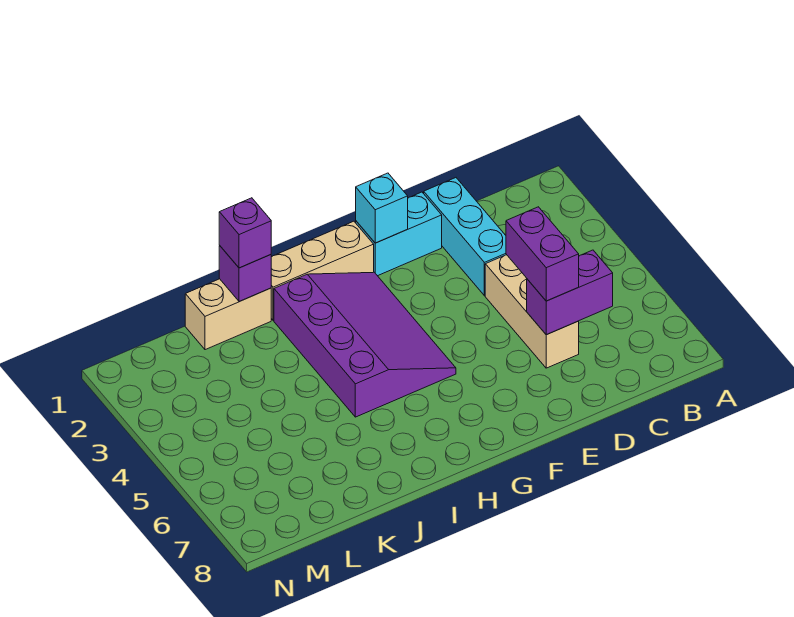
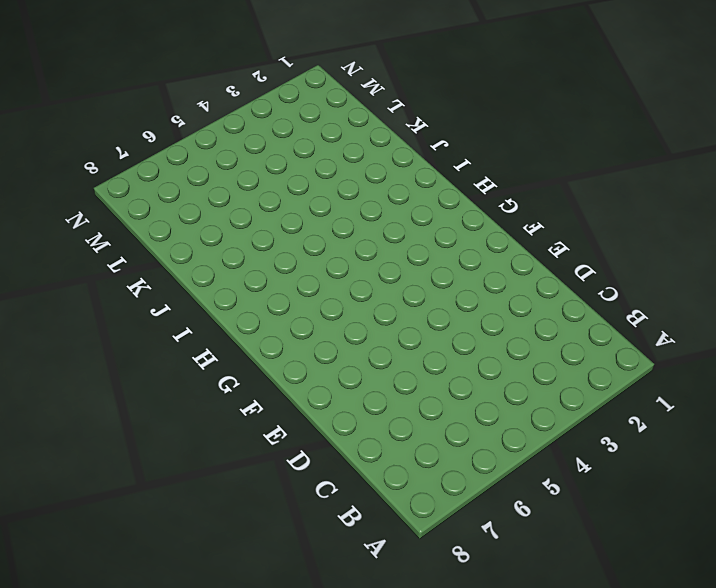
none -> cyan 1x3 brick [424,178,507,296]
none -> tan 1x3 brick [485,255,579,368]

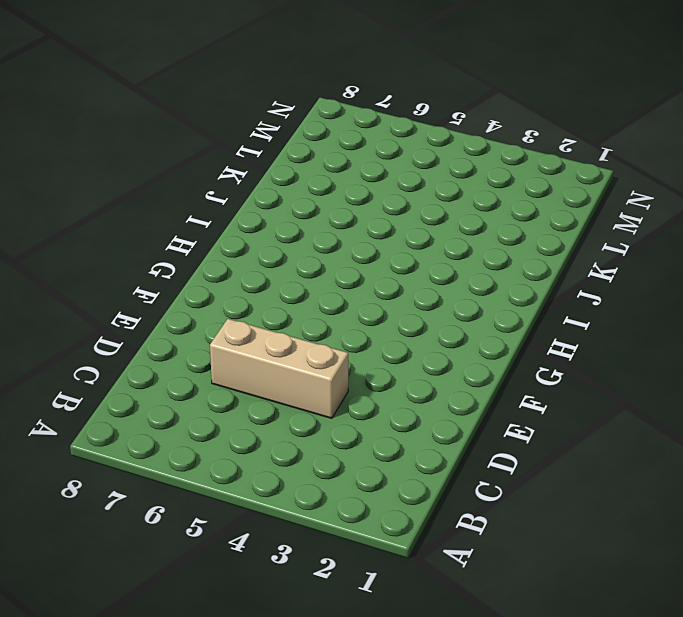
none -> cyan 1x3 brick [424,178,507,296]
none -> cyan 1x2 brick [356,192,442,276]

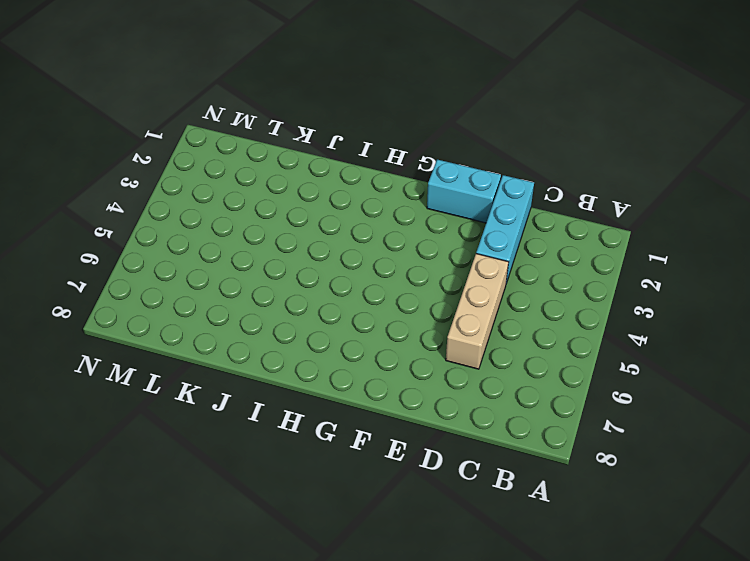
none -> tan 1x3 brick [271,221,374,320]
none -> purple 3x4 slope [274,272,456,417]

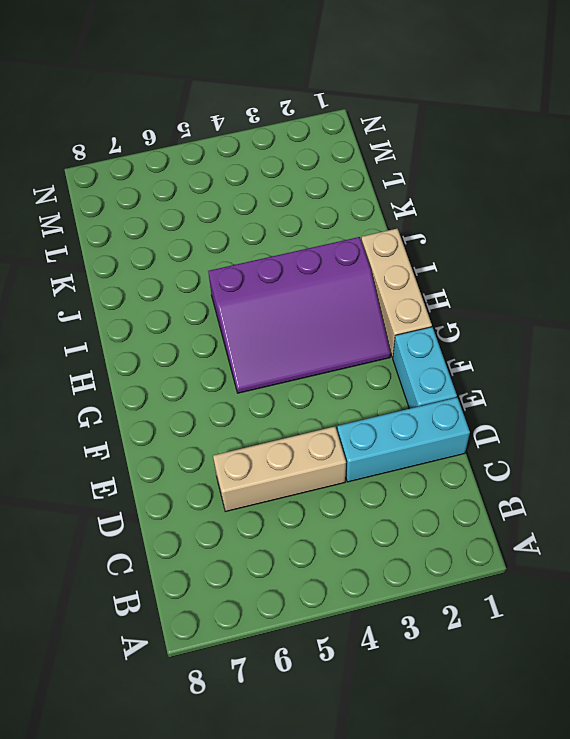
none -> tan 1x2 brick [185,279,271,350]
none -> purple 1x2 brick [527,250,613,335]

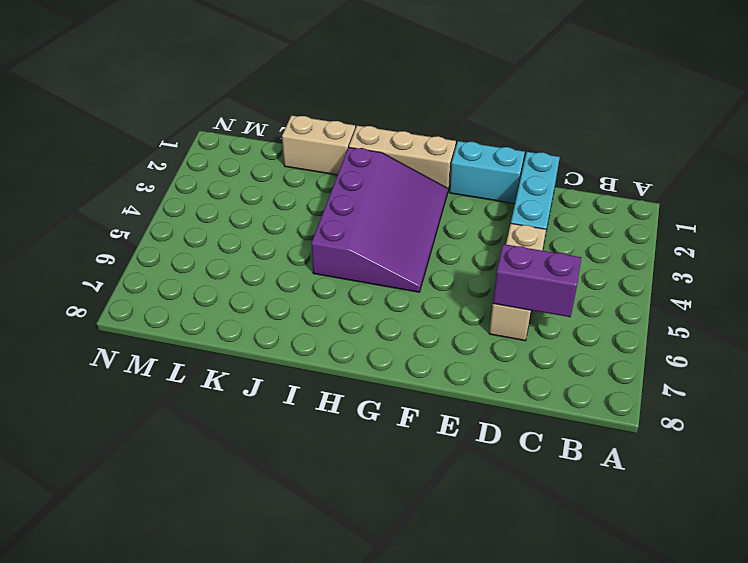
none -> cyan 1x1 brick [356,173,408,243]
none -> purple 1x1 brick [219,246,271,302]

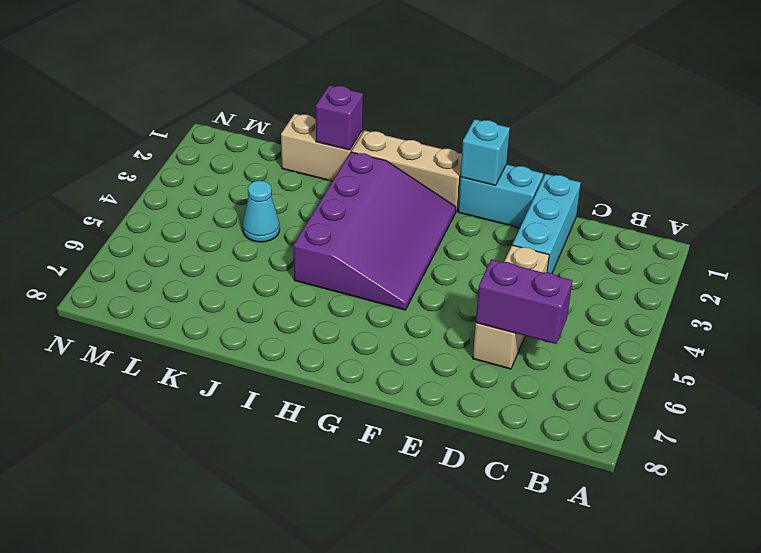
cyan 1x1 cone [243,181,280,242] -> none
none -> purple 1x2 brick [506,207,579,301]
none -> purple 1x1 brick [219,198,271,268]

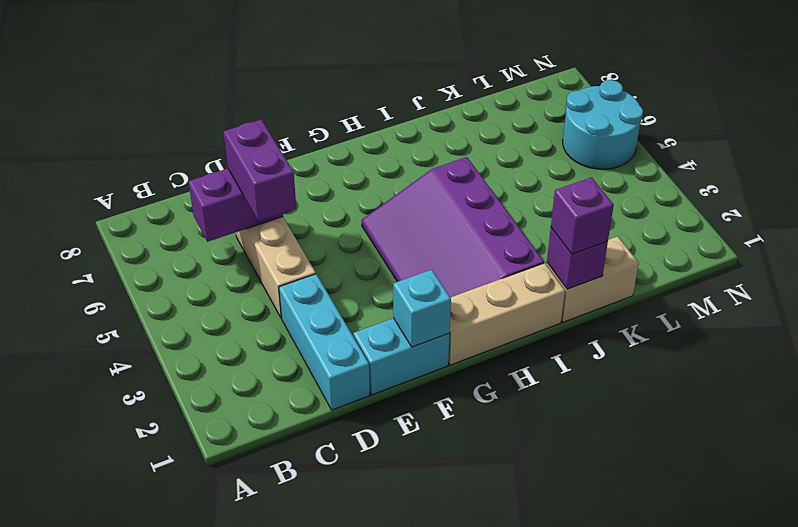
cyan 2x2 round brick [563,80,643,169] -> none

